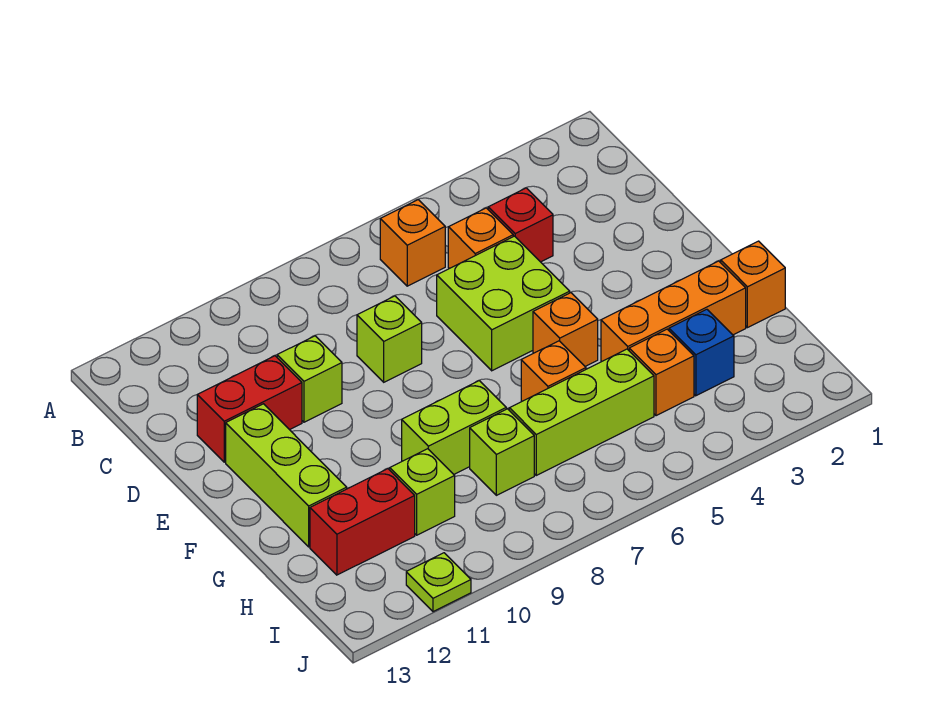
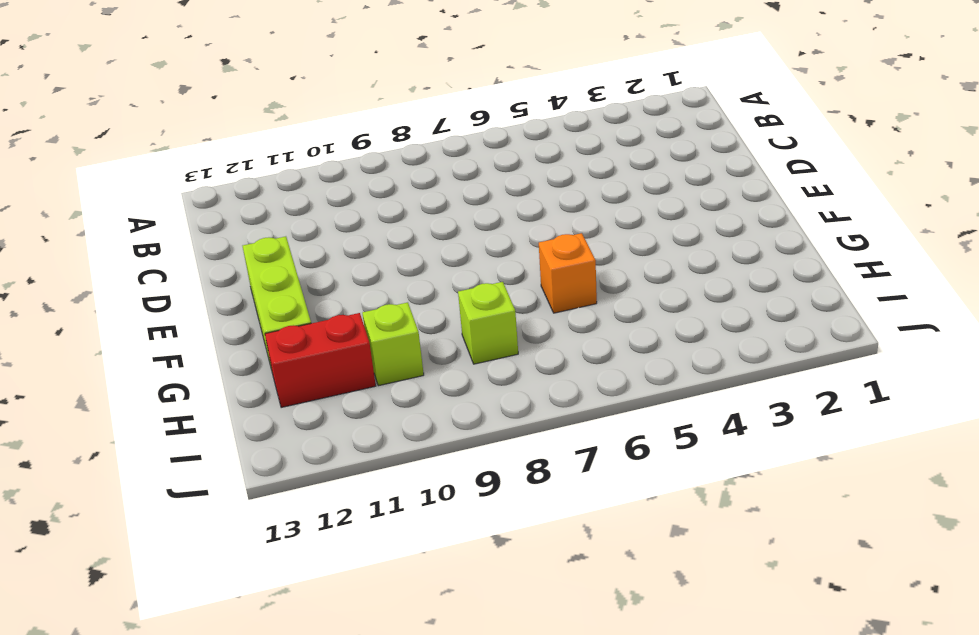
none -> orange 1x1 brick [380,200,445,286]
none -> red 1x1 brick [488,188,553,262]
none -> orange 1x1 brick [448,208,513,269]

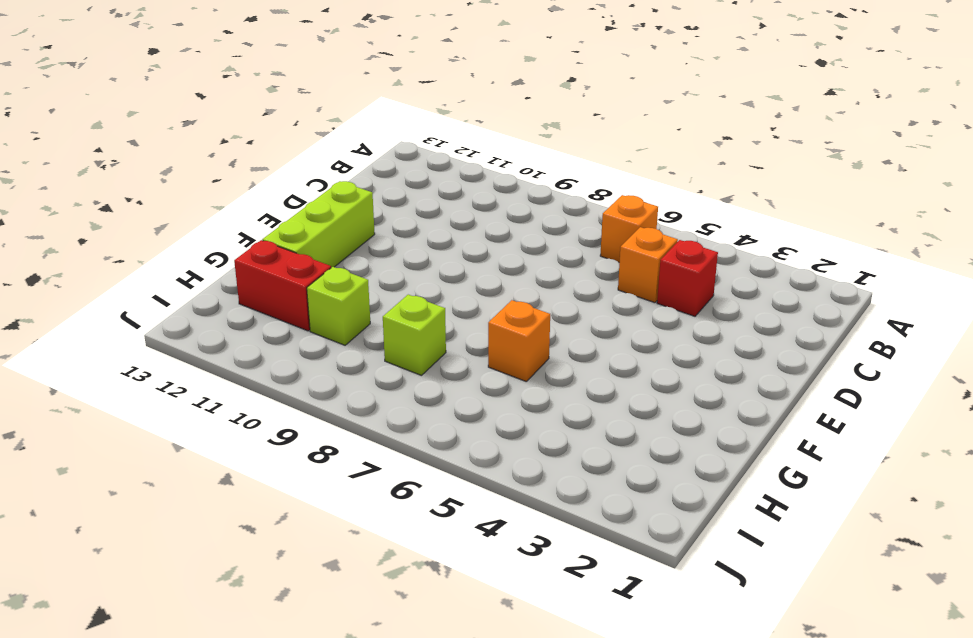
none -> lime 2x2 brick [437,236,570,371]
none -> lime 1x1 brick [357,296,422,382]
none -> lime 1x1 brick [277,336,342,422]

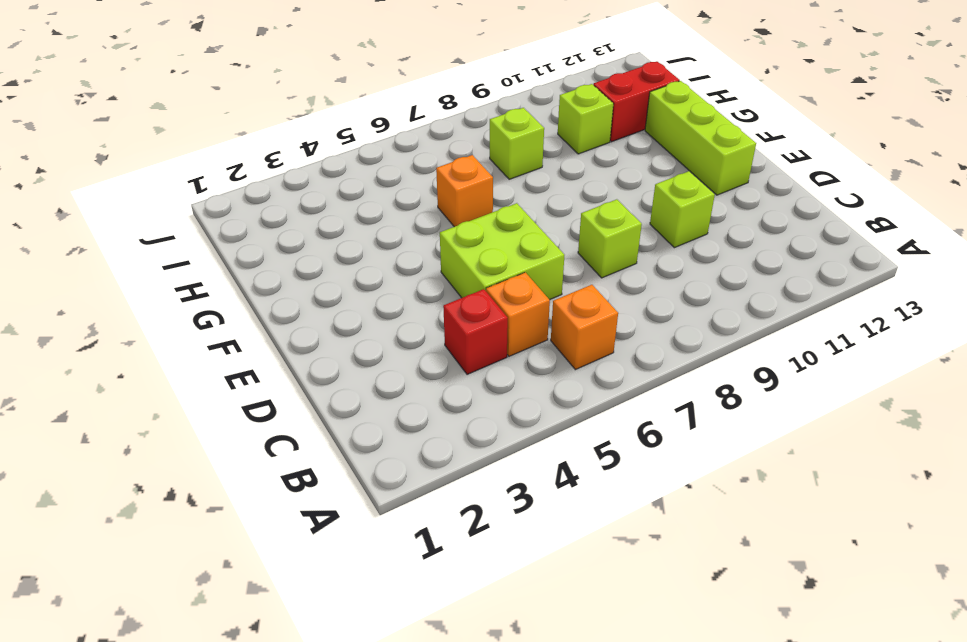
none -> red 1x2 brick [197,356,302,462]
none -> orange 1x1 brick [533,293,598,366]
none -> orange 1x1 brick [721,241,785,328]

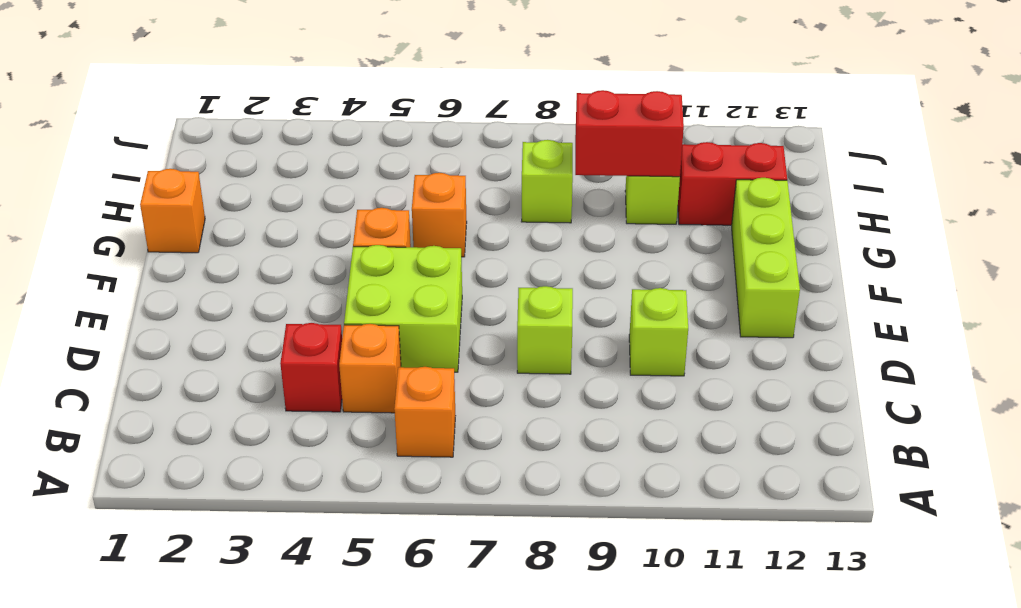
red 1x2 brick [575,90,684,177] -> red 1x2 brick moved to [197,356,302,462]
none -> orange 1x3 brick [601,261,746,361]
none -> lime 1x2 brick [402,381,506,474]
none -> blue 1x1 brick [669,309,734,396]

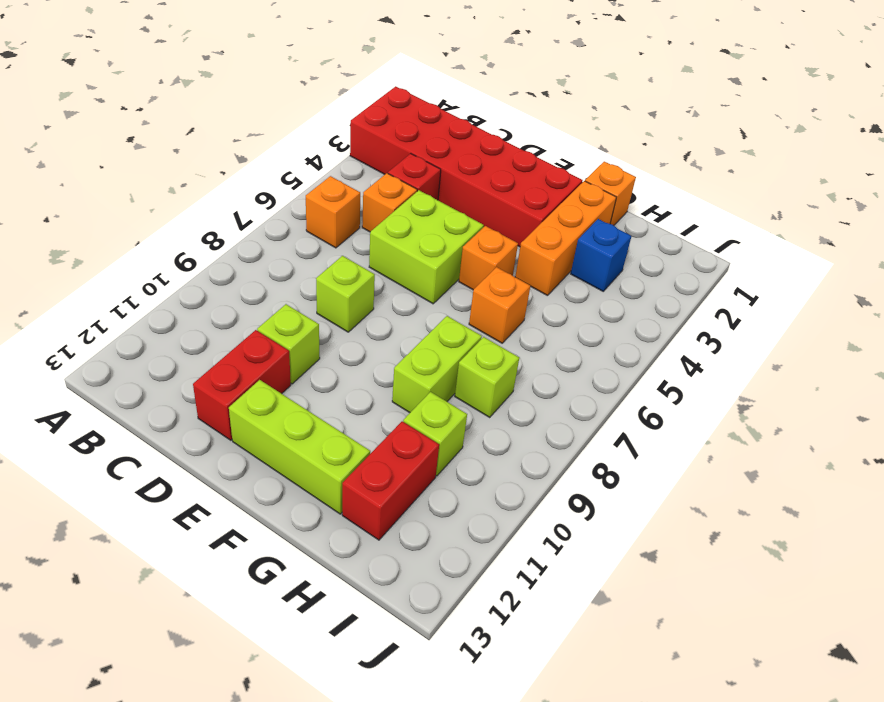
red 2x6 brick [350,86,583,247] -> none
none -> orange 1x1 brick [629,329,694,416]
none -> lime 1x3 brick [509,349,654,475]
none -> lime 1x1 plate [406,553,471,612]

